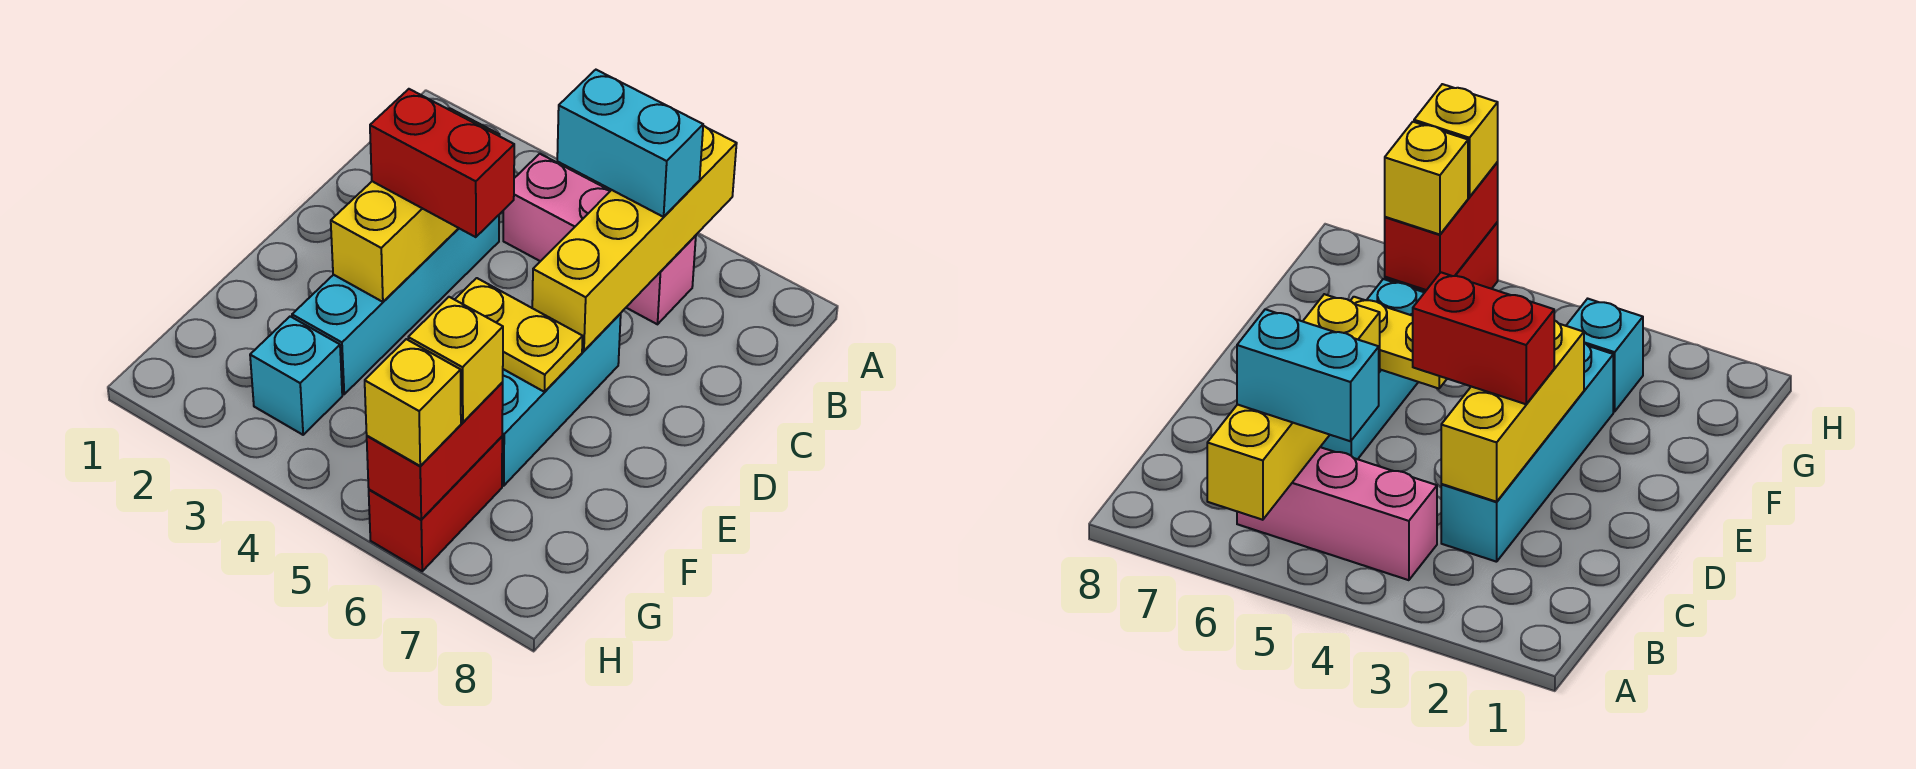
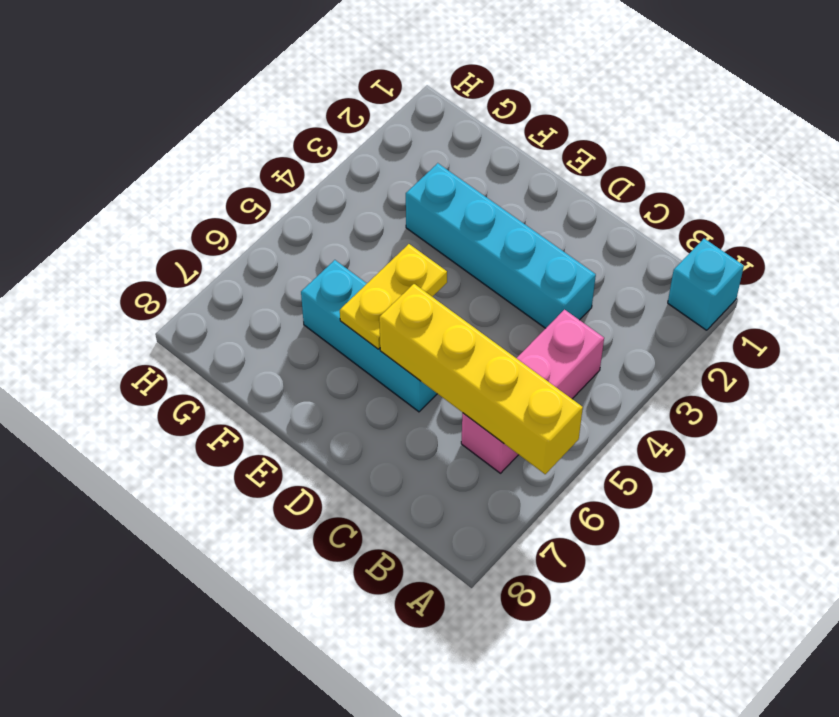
cyan 1x1 brick [668,239,744,330] -> cyan 1x1 brick moved to [250,316,342,435]
none -> red 1x2 brick [369,437,502,571]
none -> yellow 1x3 brick [331,108,500,302]
none -> red 1x2 brick [367,383,503,520]

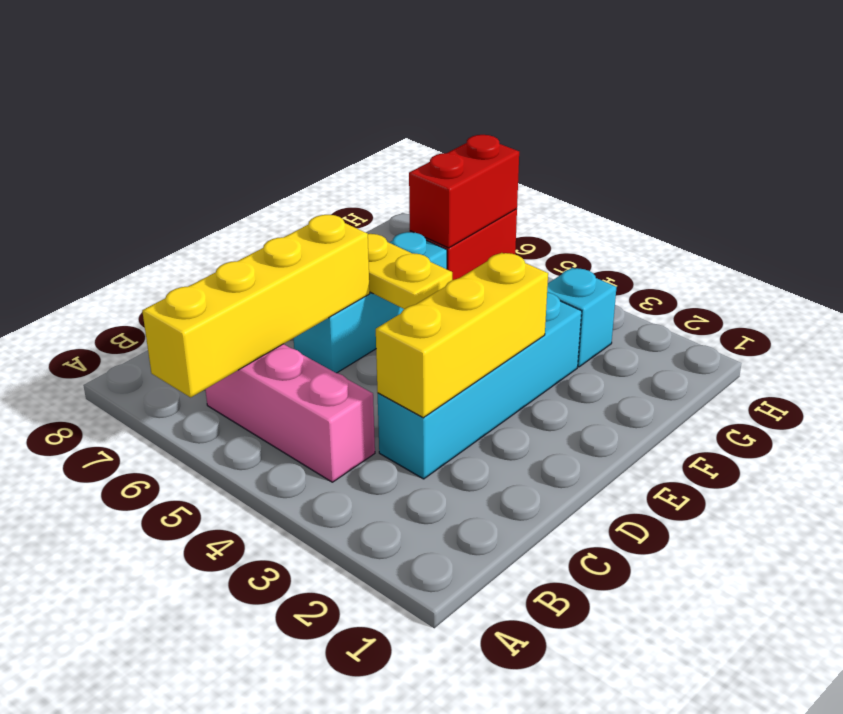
none -> cyan 1x2 brick [557,70,703,217]
none -> red 1x2 brick [370,89,514,237]
none -> yellow 1x1 brick [408,297,503,422]

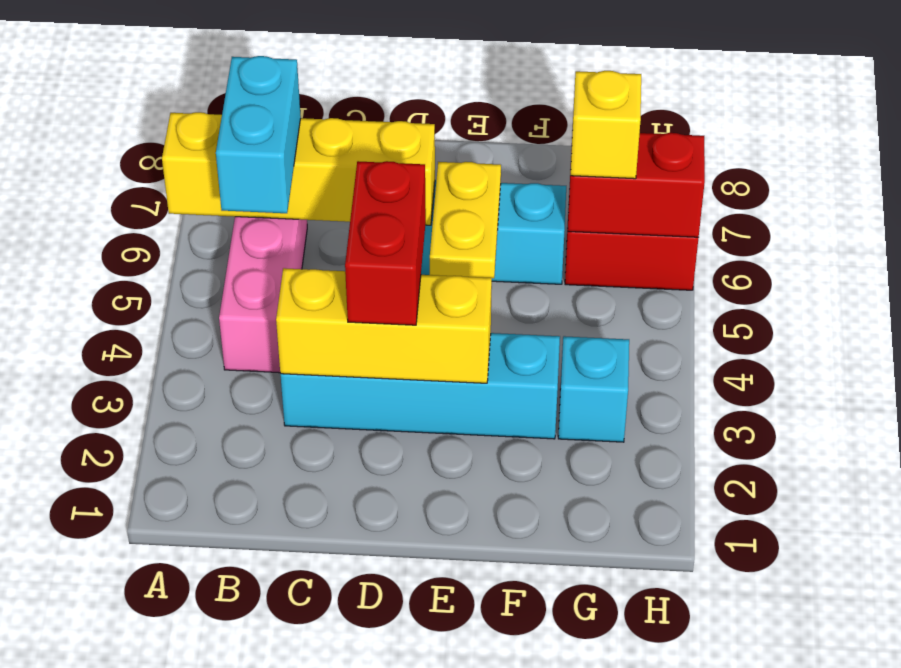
none -> yellow 1x1 brick [365,339,461,466]

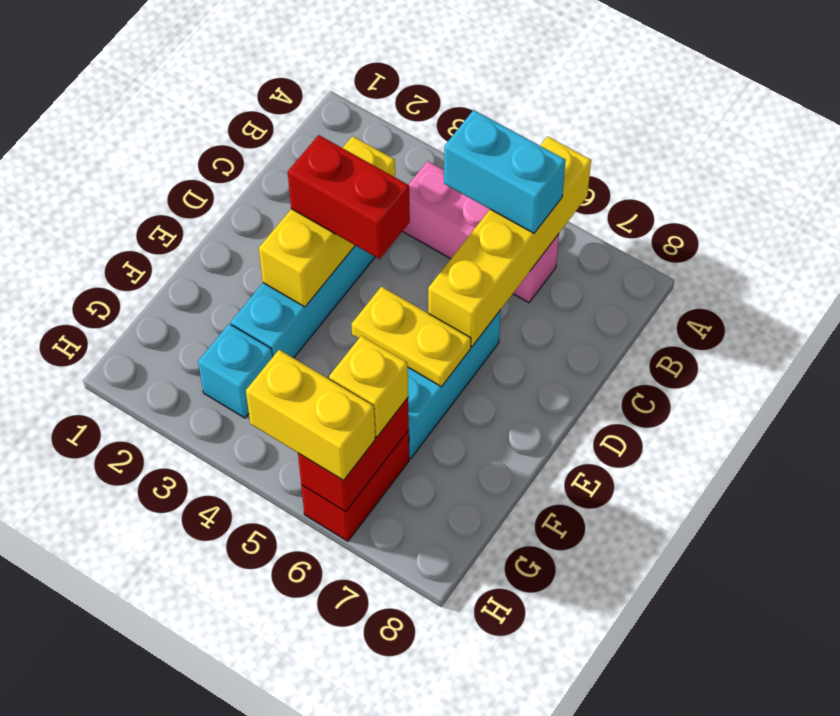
yellow 1x2 brick [246,350,375,480] -> yellow 1x1 brick [365,339,461,466]

